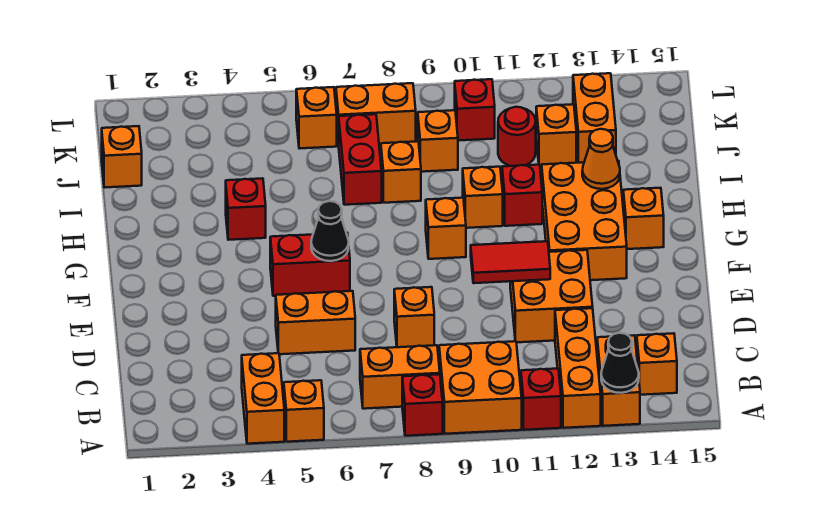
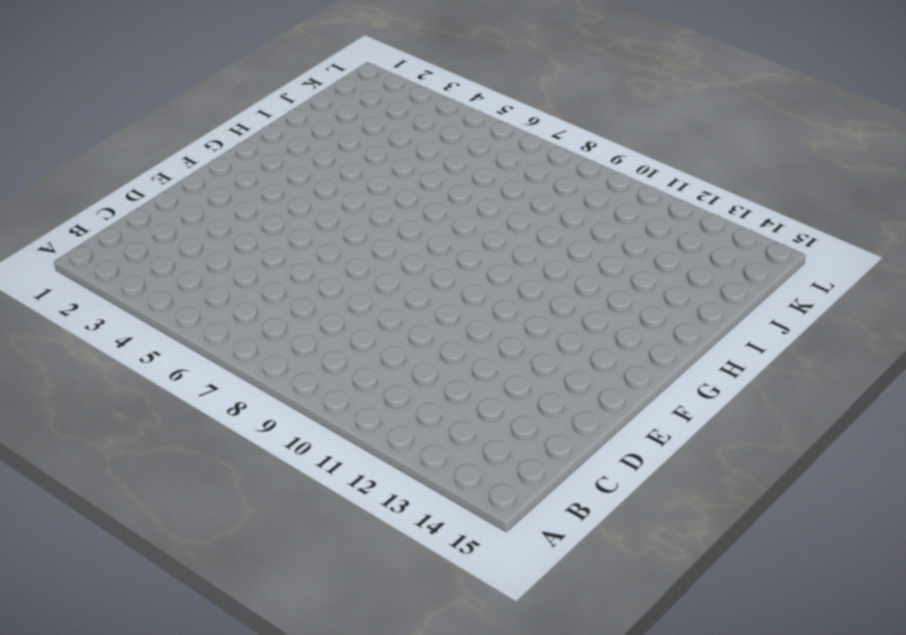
none -> orange 1x2 brick [242,353,284,444]
none -> orange 1x1 brick [284,380,324,442]
none -> red 1x1 brick [402,374,443,436]
none -> orange 2x2 brick [439,341,522,434]

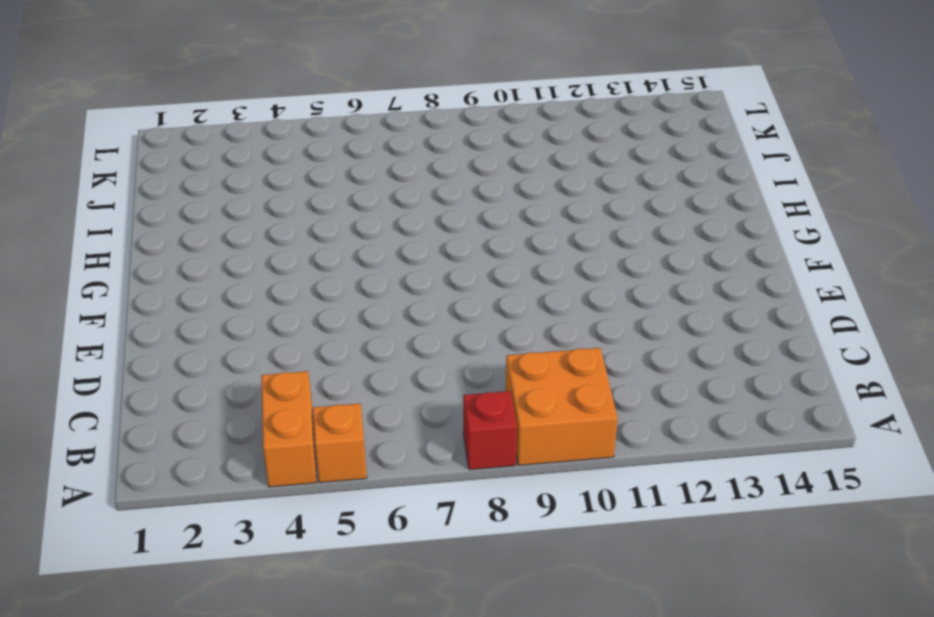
none -> red 1x1 brick [521,369,561,430]
none -> orange 1x3 brick [555,308,601,428]
none -> orange 1x2 brick [597,335,640,426]
none -> orange 1x2 brick [360,345,440,409]

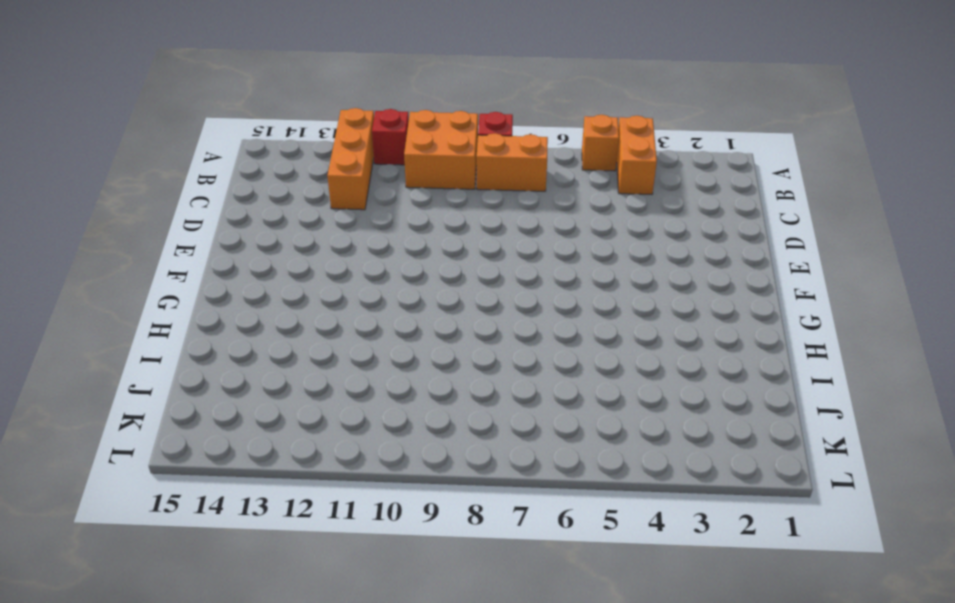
none -> orange 1x2 brick [597,335,640,426]
none -> orange 1x1 brick [637,333,677,395]
none -> orange 1x2 brick [276,291,355,354]
none -> orange 1x1 brick [394,287,434,347]

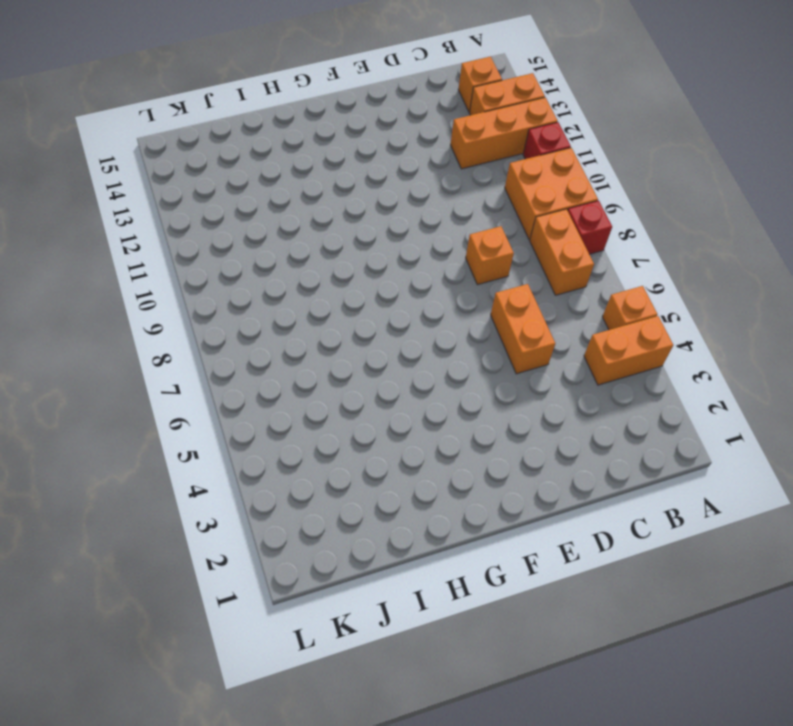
none -> orange 2x2 brick [510,250,593,342]
none -> red 1x2 brick [270,233,350,296]
none -> orange 2x3 brick [542,161,627,280]
none -> orange 1x1 brick [426,198,466,259]

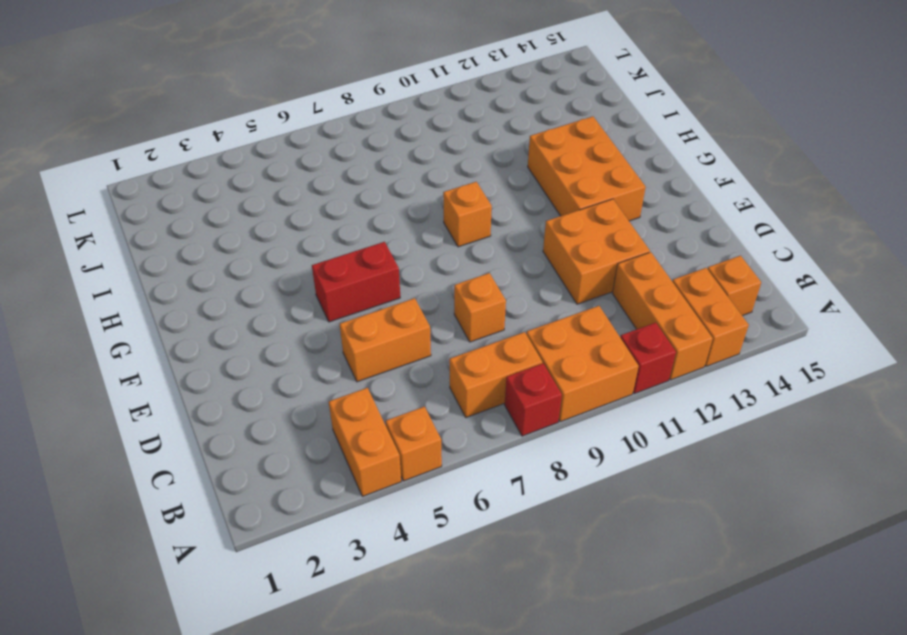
none -> orange 1x1 brick [623,188,664,249]
none -> red 1x1 brick [226,178,266,240]
none -> orange 1x1 brick [463,167,503,228]
none -> red 1x1 brick [502,165,542,226]

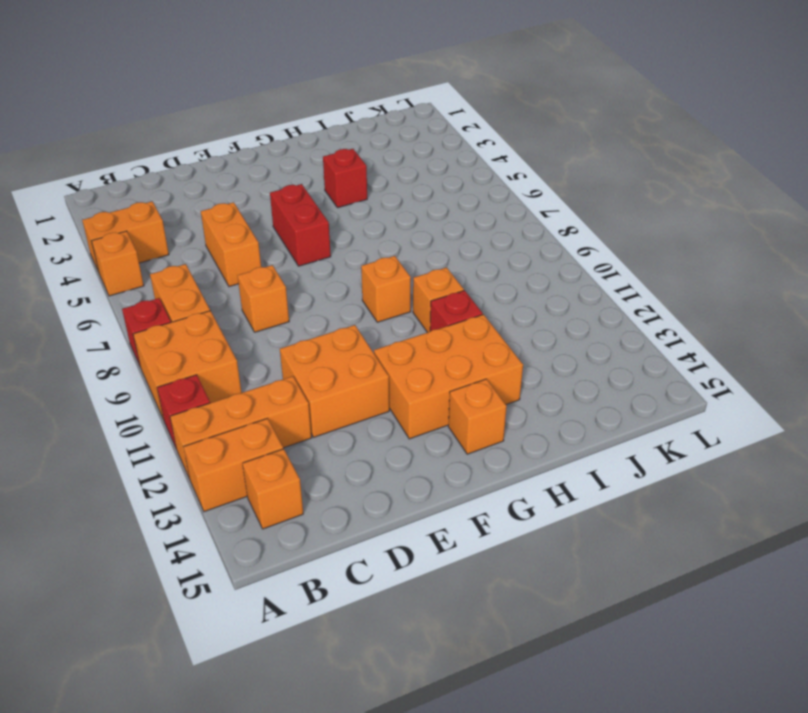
none -> red 1x2 brick [339,114,382,205]
none -> orange 1x1 brick [381,141,421,203]
none -> orange 1x1 brick [102,126,142,188]
none -> orange 1x1 brick [418,110,458,172]

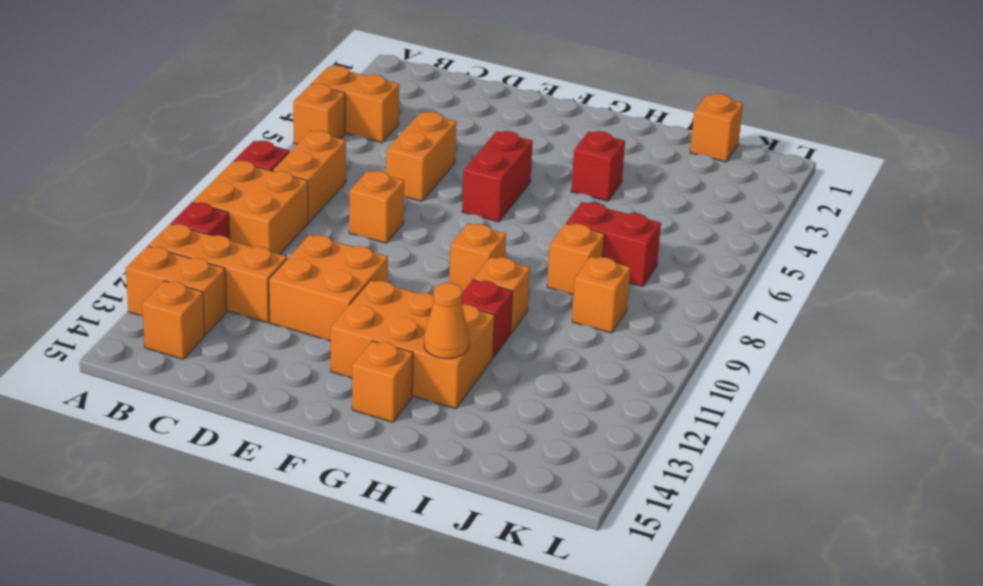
none -> red 1x1 round brick [498,107,536,166]
none -> orange 1x1 brick [536,104,576,166]
none -> orange 1x2 brick [573,73,616,163]
none -> orange 1x1 brick [296,87,337,149]

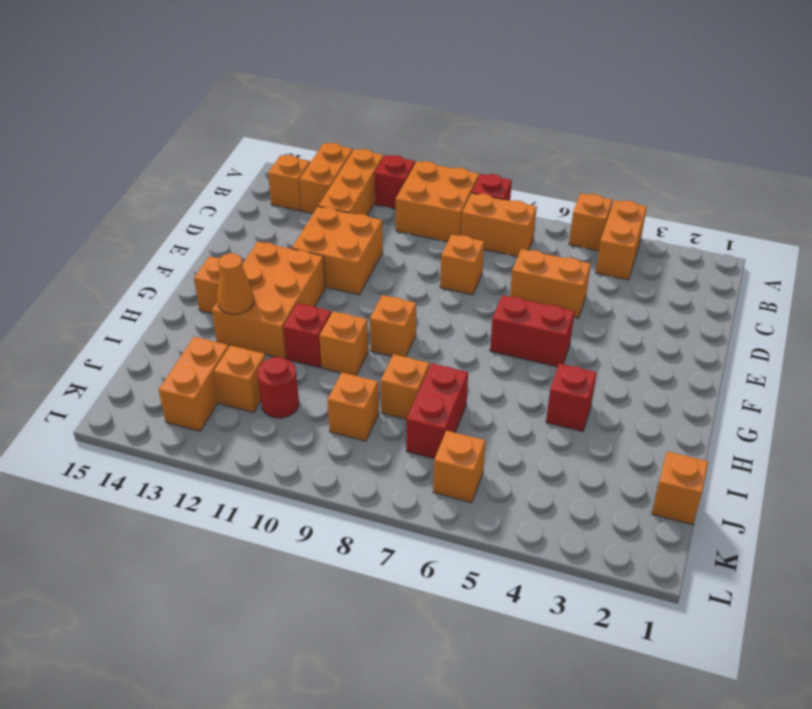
none -> orange 1x2 brick [336,83,416,145]
none -> red 1x1 brick [455,79,495,141]
none -> black 1x1 cone [601,333,639,393]
none -> red 1x2 tile [471,241,550,283]

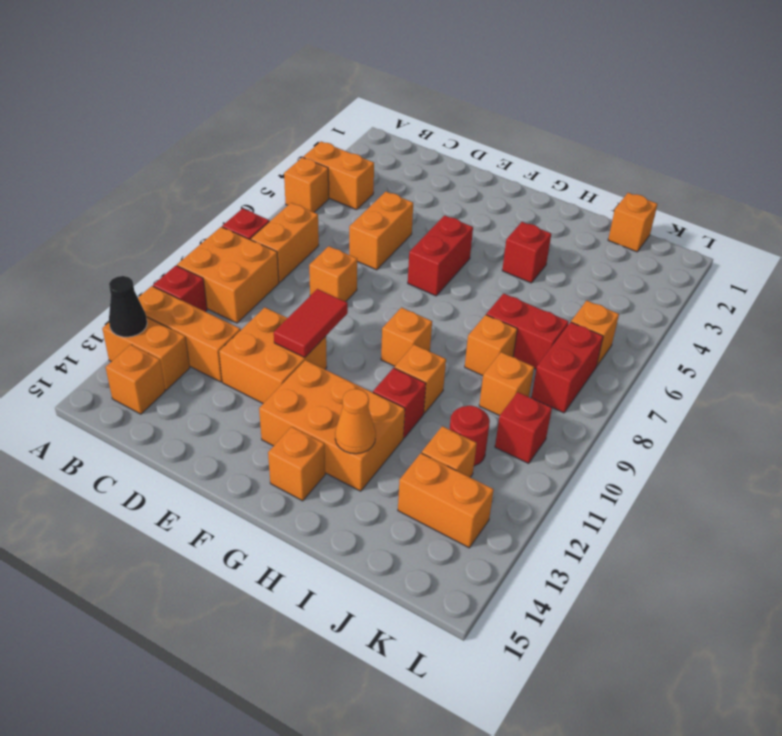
red 1x2 brick [531,322,603,413] -> orange 1x2 brick [336,83,416,145]
none -> black 1x1 cone [311,201,349,261]

